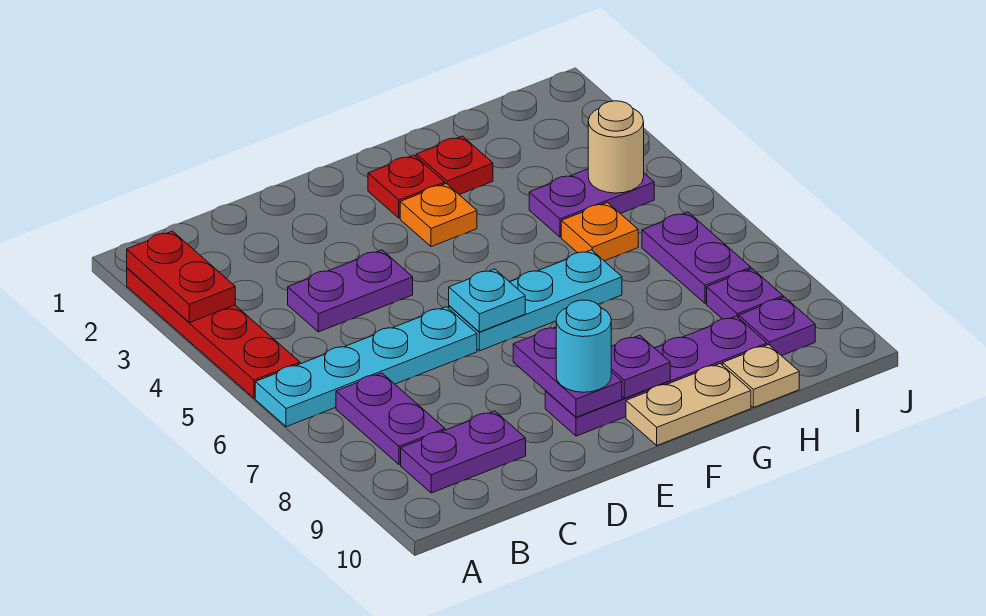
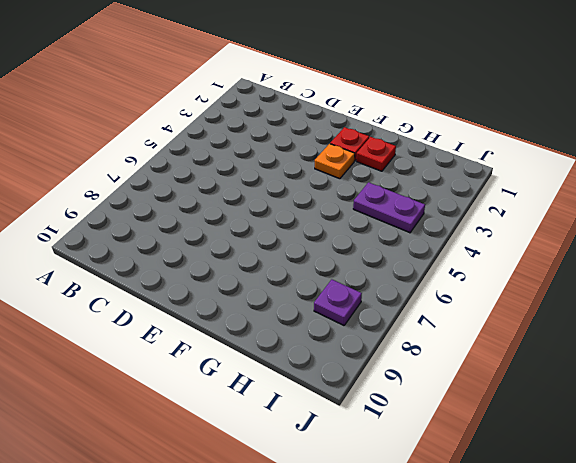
none -> red 1x4 plate [127,268,300,398]
none -> cyan 1x4 plate [255,307,477,427]
none -> purple 1x2 plate [336,373,445,465]

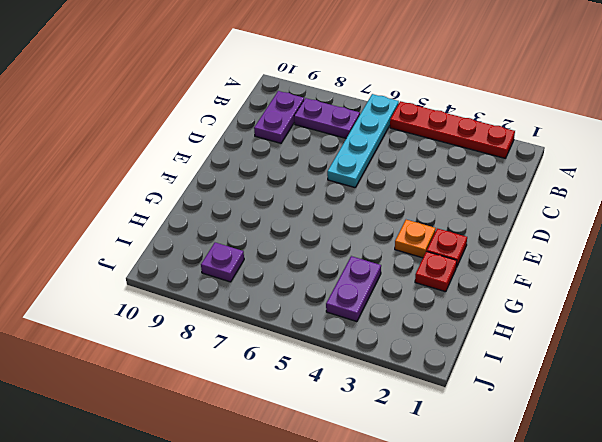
none -> purple 1x2 plate [288,250,413,332]
none -> cyan 1x3 plate [449,250,622,351]
none -> purple 1x4 plate [545,316,767,436]

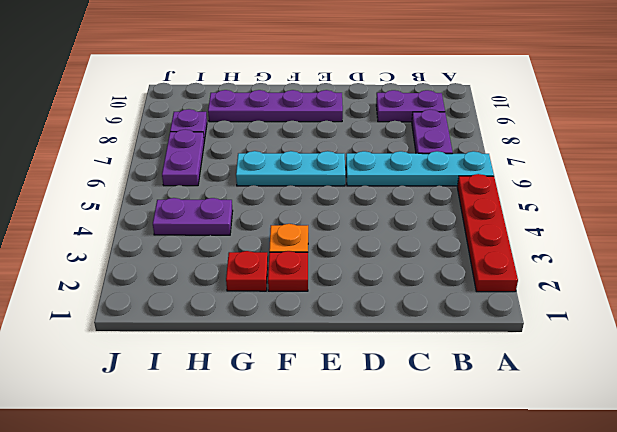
none -> purple 1x2 plate [288,250,413,332]
none -> tan 1x2 plate [626,364,751,445]
none -> orange 1x1 plate [561,202,638,261]

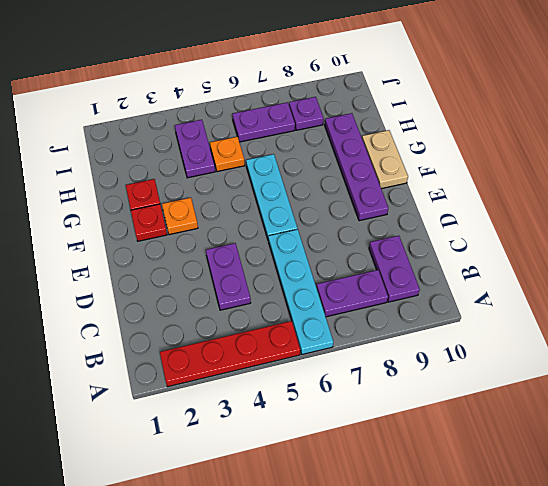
none -> tan 1x1 plate [723,345,799,408]
none -> purple 1x1 plate [739,297,815,356]
none -> red 1x2 plate [127,231,235,323]

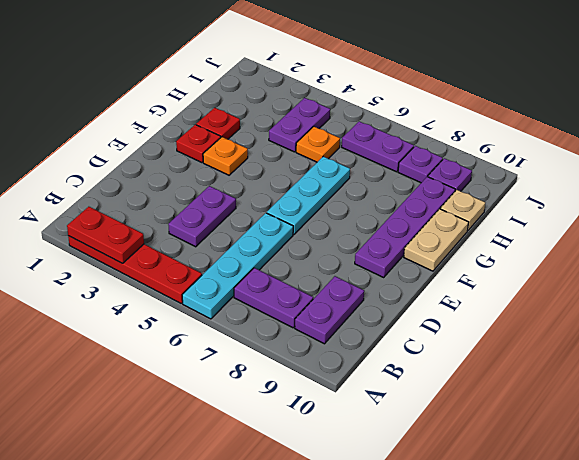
none -> cyan 1x1 plate [449,269,525,332]
none -> purple 1x2 plate [513,327,622,417]
none -> purple 1x1 plate [611,335,670,398]

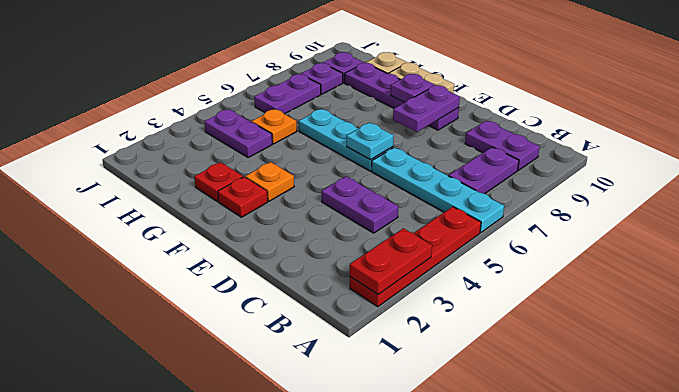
none -> tan 1x1 round brick [588,101,644,193]
none -> cyan 1x1 round brick [556,300,611,392]

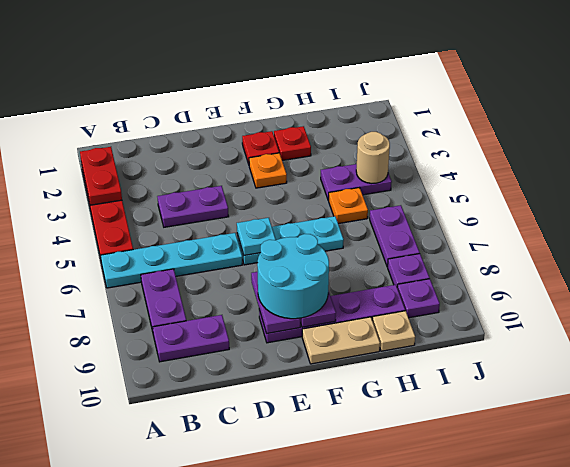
cyan 2x2 round brick [257,234,329,319] -> cyan 1x1 round brick [556,300,611,392]

